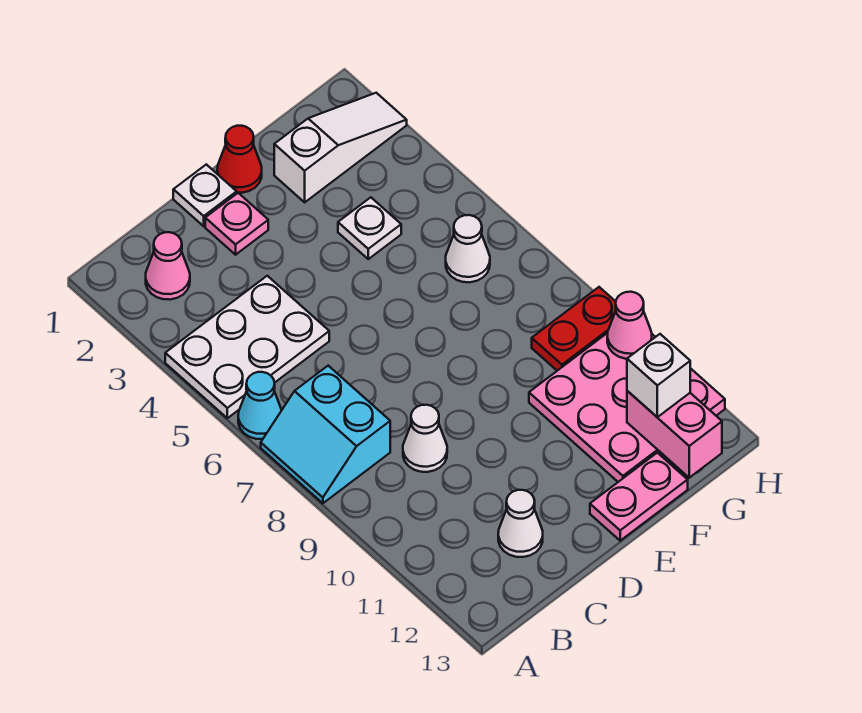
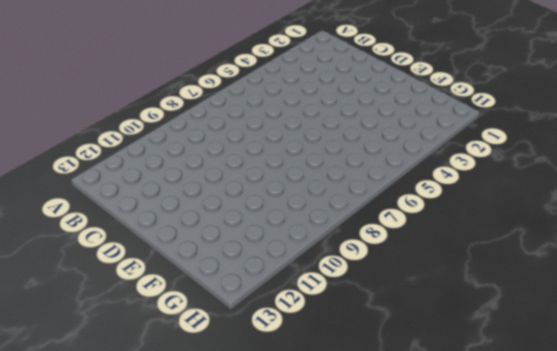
none -> white 2x3 plate [165,276,329,418]
none -> cyan 1x1 cone [238,372,282,439]
none -> cyan 2x2 slope [261,366,390,503]

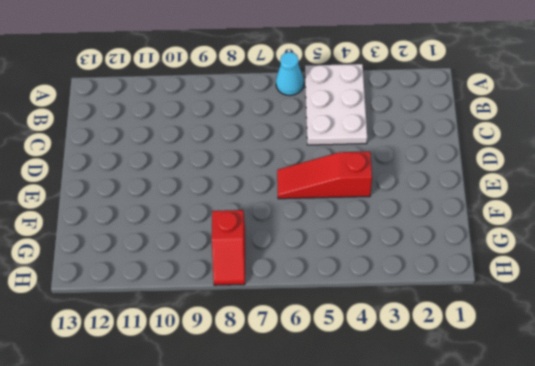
red 1x3 slope [277,152,372,199] -> none
red 1x2 slope [212,210,245,285] -> none
none -> cyan 2x2 slope [261,366,390,503]
none -> pink 1x1 cone [146,232,190,300]
none -> white 1x1 cone [403,405,447,472]

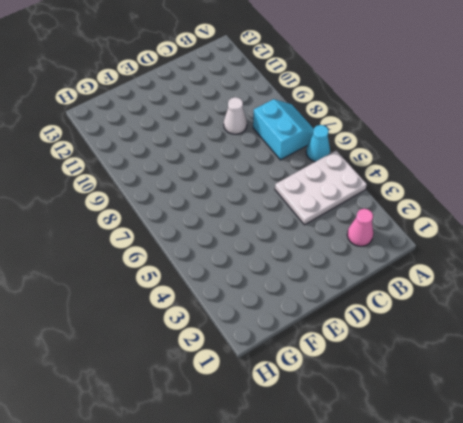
none -> white 1x1 cone [498,490,543,557]
none -> white 1x1 plate [173,164,237,226]
none -> pink 1x1 plate [205,193,268,255]

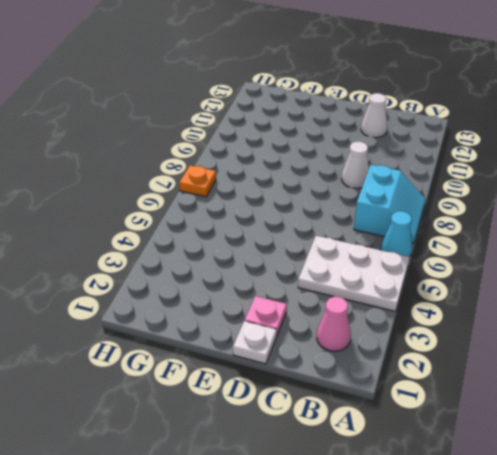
orange 1x1 plate [179,165,216,197] -> none
none -> red 1x1 cone [217,126,262,193]
none -> pink 1x2 plate [590,453,688,541]
none -> white 1x3 slope [274,93,407,202]

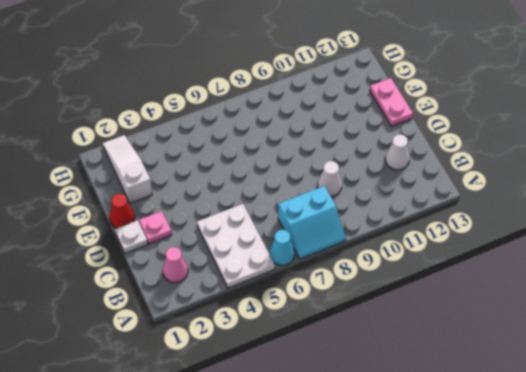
none -> white 1x1 plate [338,197,401,259]
none -> pink 3x3 plate [529,333,725,482]
none -> white 1x1 cone [446,215,490,282]

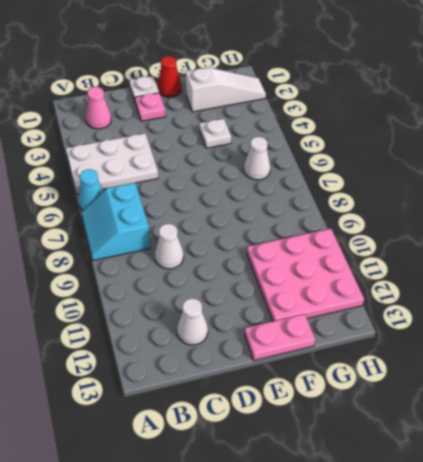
none -> red 1x2 plate [532,287,616,371]
none -> pink 1x2 brick [627,391,722,478]
none -> pink 1x1 cone [607,292,652,359]

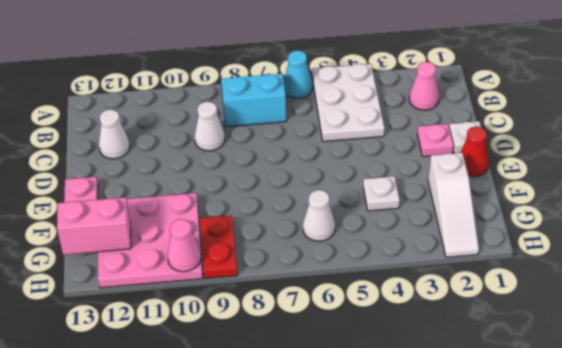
none -> white 1x1 brick [627,334,690,417]

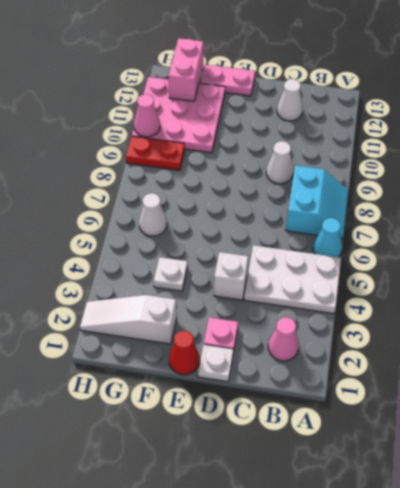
white 1x1 brick [214,252,248,300] -> white 1x1 brick moved to [627,334,690,417]

